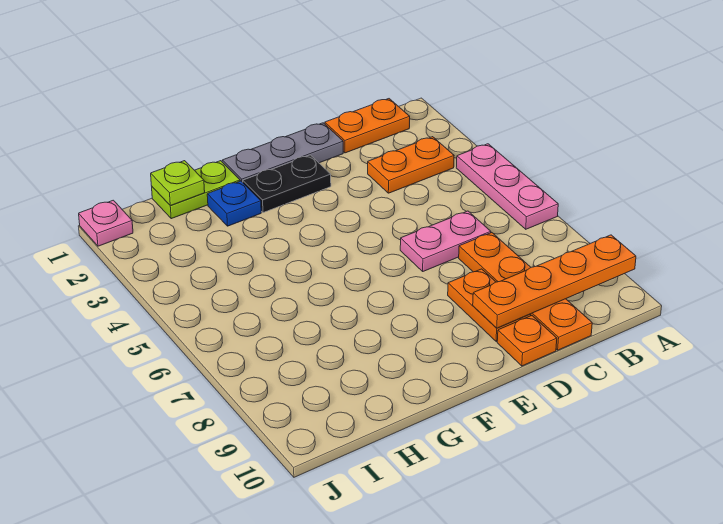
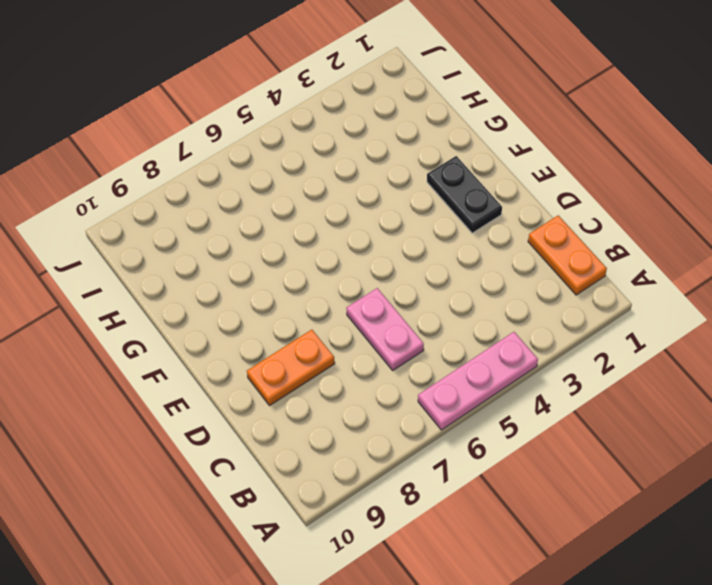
none -> orange 1x2 plate [368,137,454,193]
none -> orange 1x4 plate [459,233,592,350]
none -> grey 1x3 plate [222,123,343,182]

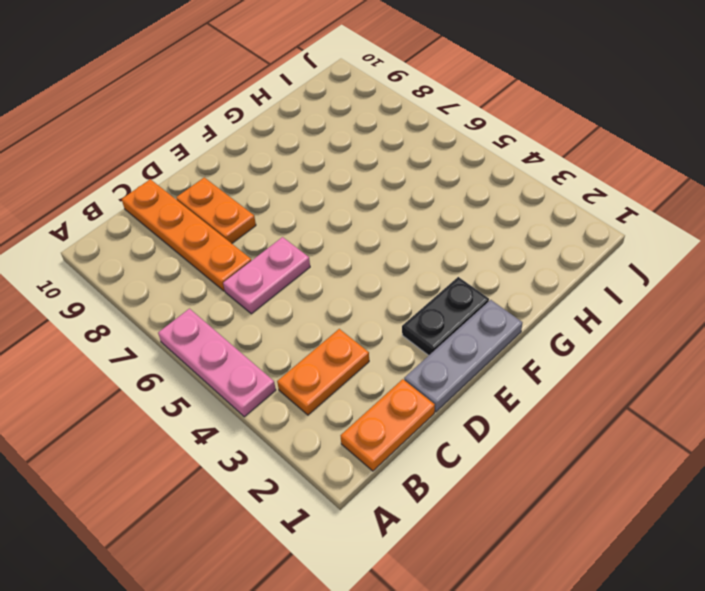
none -> orange 1x1 plate [497,316,557,366]
none -> lime 1x2 plate [152,161,240,219]
none -> blue 1x1 plate [207,181,261,226]

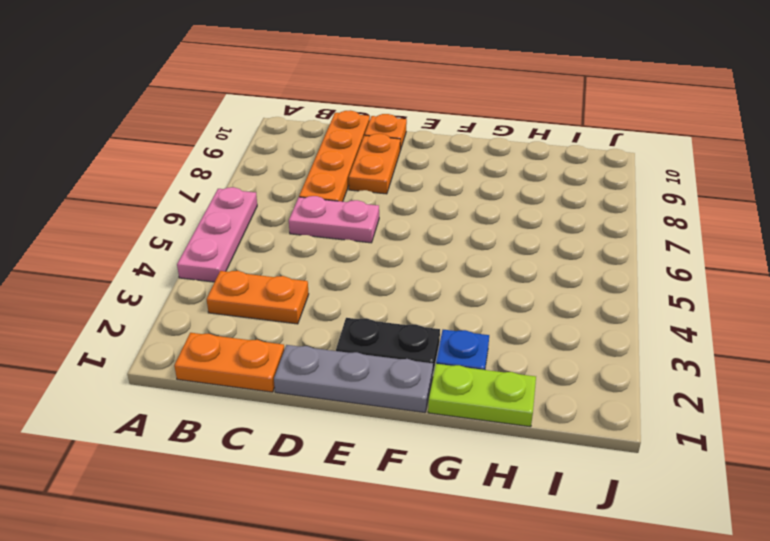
none -> pink 1x1 plate [79,200,133,246]
none -> orange 1x4 plate [473,235,636,328]
none -> lime 1x1 plate [151,161,205,206]

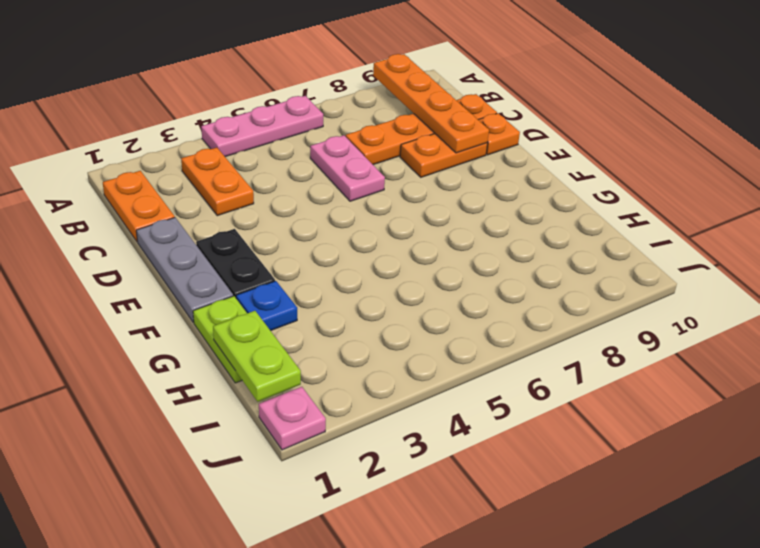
lime 1x2 plate [213,311,301,402] -> lime 1x1 plate [151,161,205,206]

